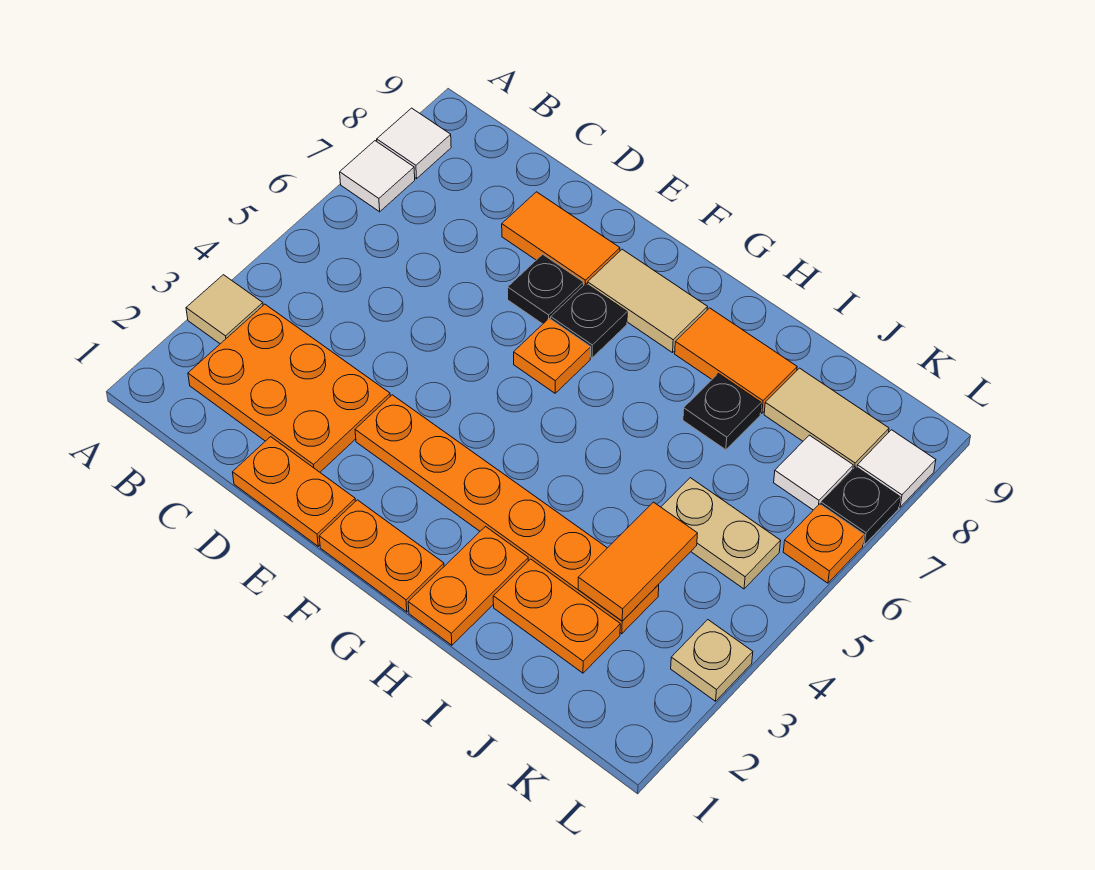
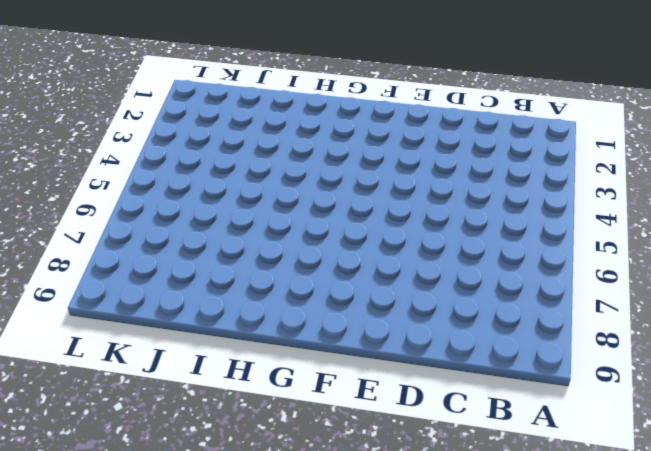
none -> tan 1x1 tile [186,275,263,344]
none -> white 1x1 tile [340,141,415,212]
none -> white 1x1 tile [377,108,451,179]

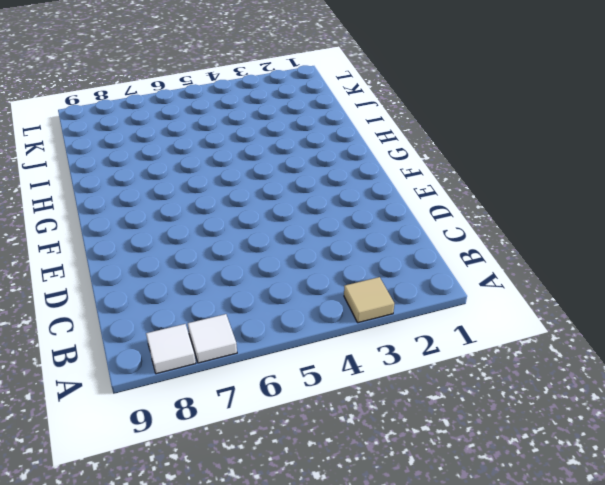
none -> orange 2x3 plate [188,304,390,472]
none -> orange 1x2 plate [233,437,355,546]
none -> orange 1x2 tile [502,192,620,285]

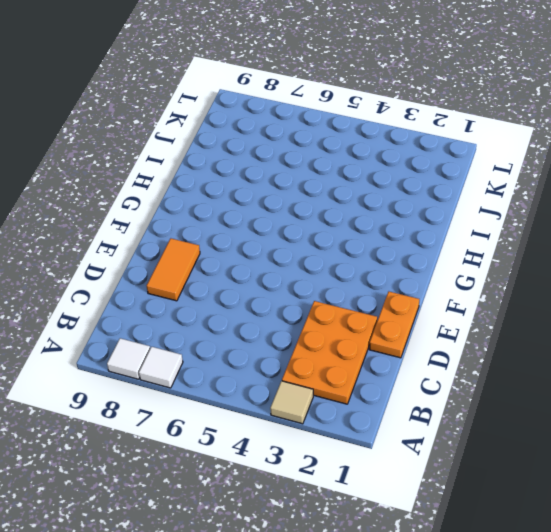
none -> orange 1x6 plate [355,395,659,634]
none -> black 1x1 plate [508,254,584,324]
none -> orange 1x2 plate [319,500,444,612]

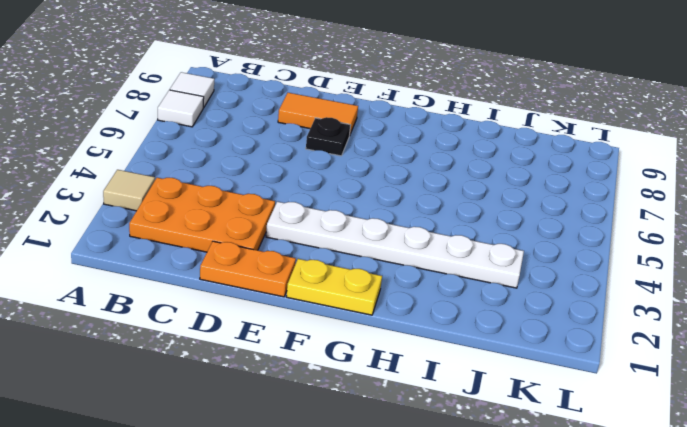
white 1x6 plate [266,202,524,288] -> orange 1x6 plate [355,395,659,634]
yellow 1x2 plate [286,259,382,315] -> orange 1x2 plate [319,500,444,612]
none -> orange 1x1 plate [514,319,591,393]
none -> black 1x1 plate [551,284,627,358]
none -> tan 1x2 tile [588,249,708,353]

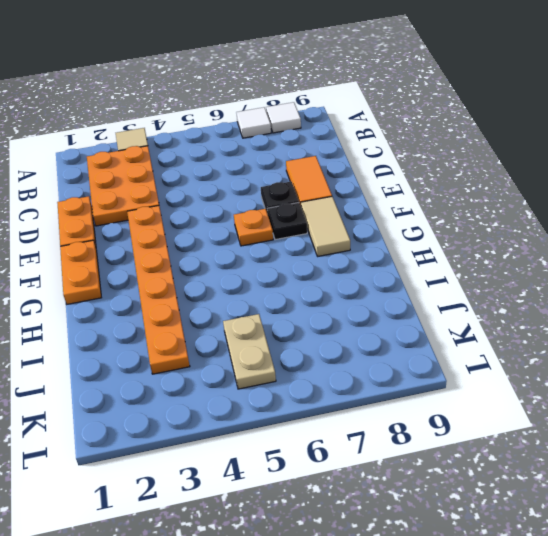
none -> orange 1x2 plate [408,527,528,645]
none -> orange 1x2 tile [675,308,797,413]
none -> orange 1x2 plate [493,559,620,673]

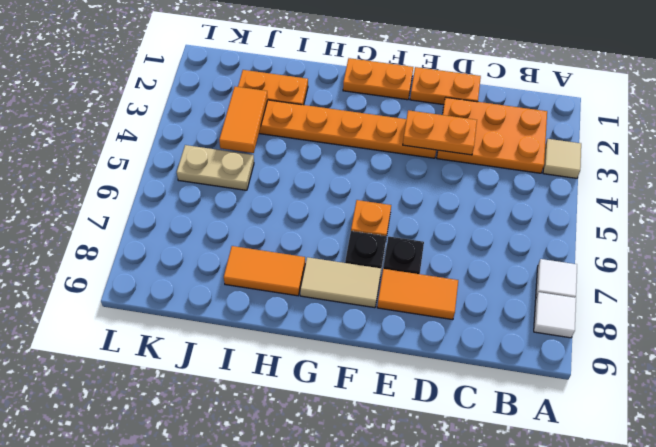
orange 1x2 plate [403,110,477,155] -> orange 1x2 plate turned to [408,527,528,645]
none -> black 1x1 plate [683,374,761,450]
none -> tan 1x2 tile [764,368,889,469]
none -> white 1x1 tile [774,435,853,510]

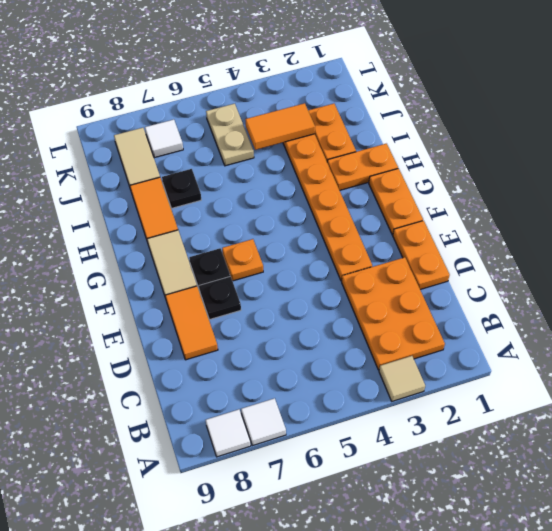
none -> tan 1x1 plate [671,620,753,701]
none -> orange 1x1 plate [783,504,864,583]
none -> black 1x1 plate [821,467,900,545]

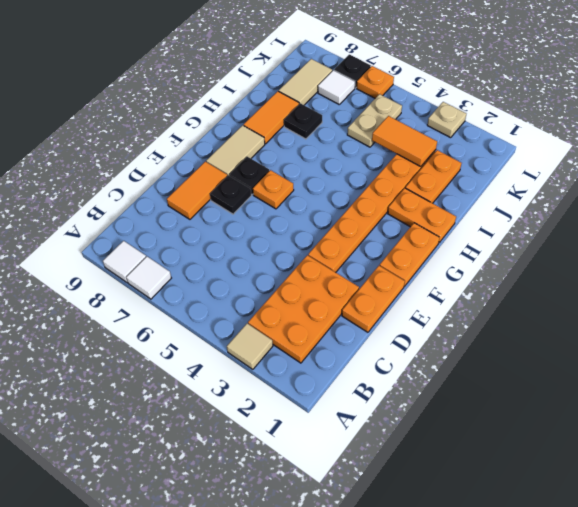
none -> white 1x1 tile [857,430,936,507]

